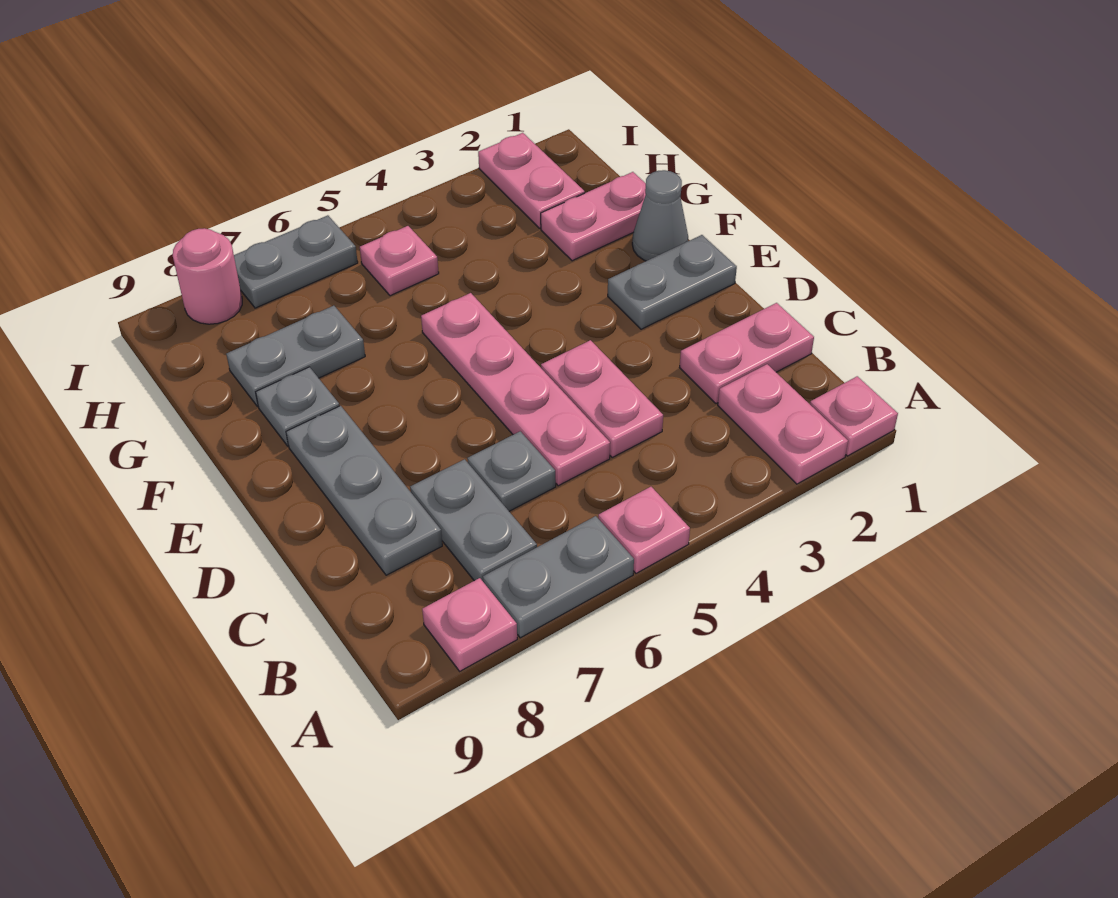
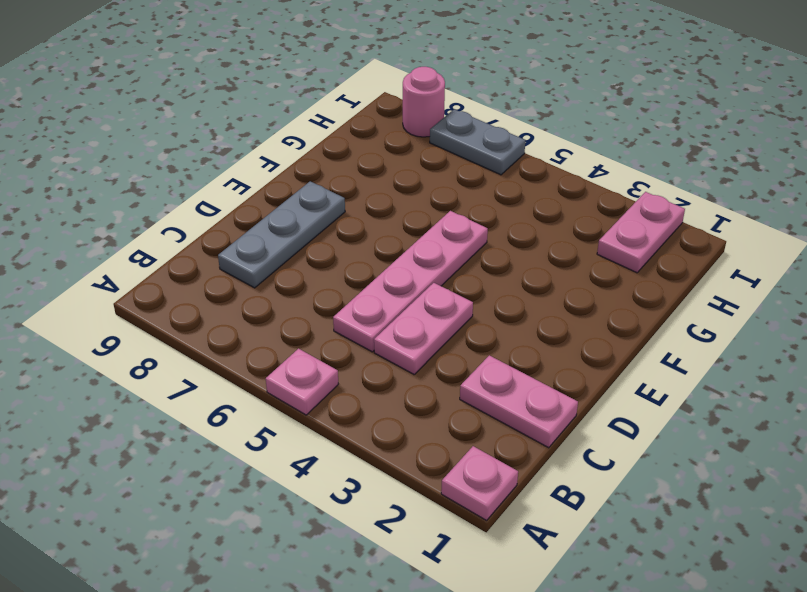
none -> pink 1x2 plate [718,364,848,484]
none -> grey 1x2 plate [483,516,634,638]
none -> pink 1x1 plate [422,578,517,671]

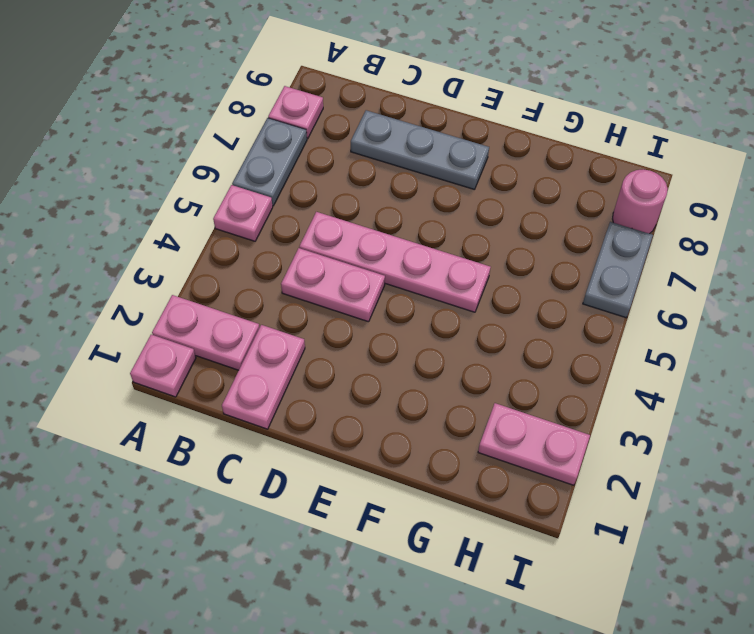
none -> grey 1x2 plate [410,459,537,581]
none -> grey 1x1 plate [467,431,556,511]
none -> grey 1x2 plate [608,235,737,329]

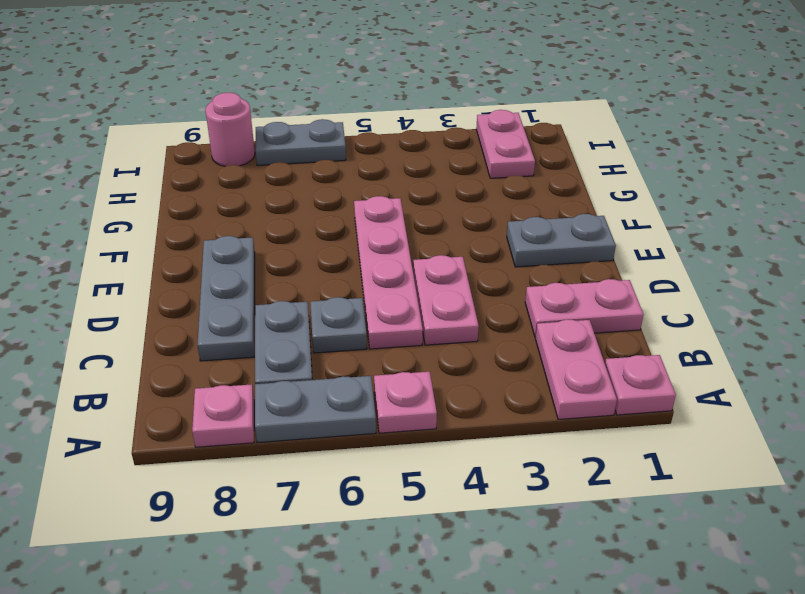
none -> grey 1x1 cone [632,170,688,261]
none -> grey 1x1 plate [256,367,339,446]
none -> pink 1x2 plate [541,172,646,261]

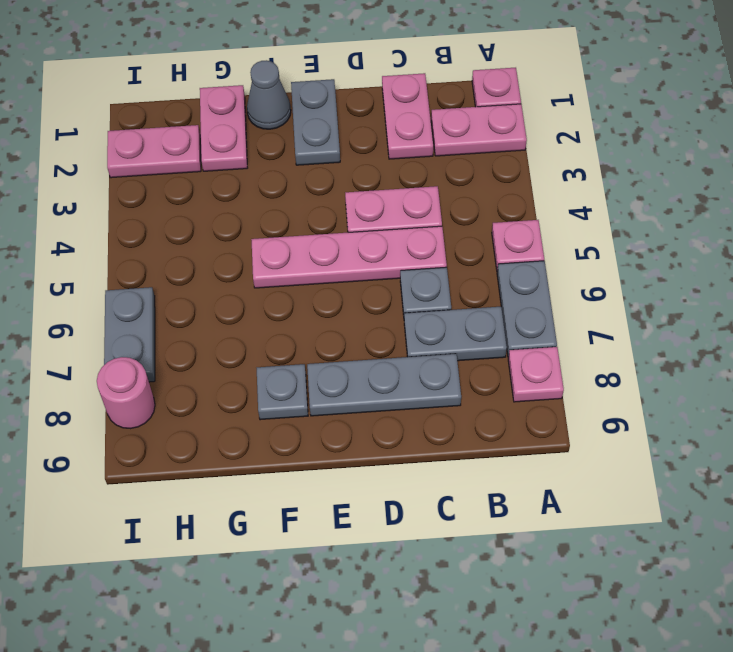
none -> grey 1x2 plate [226,306,365,407]
none -> pink 1x1 plate [360,226,439,296]

